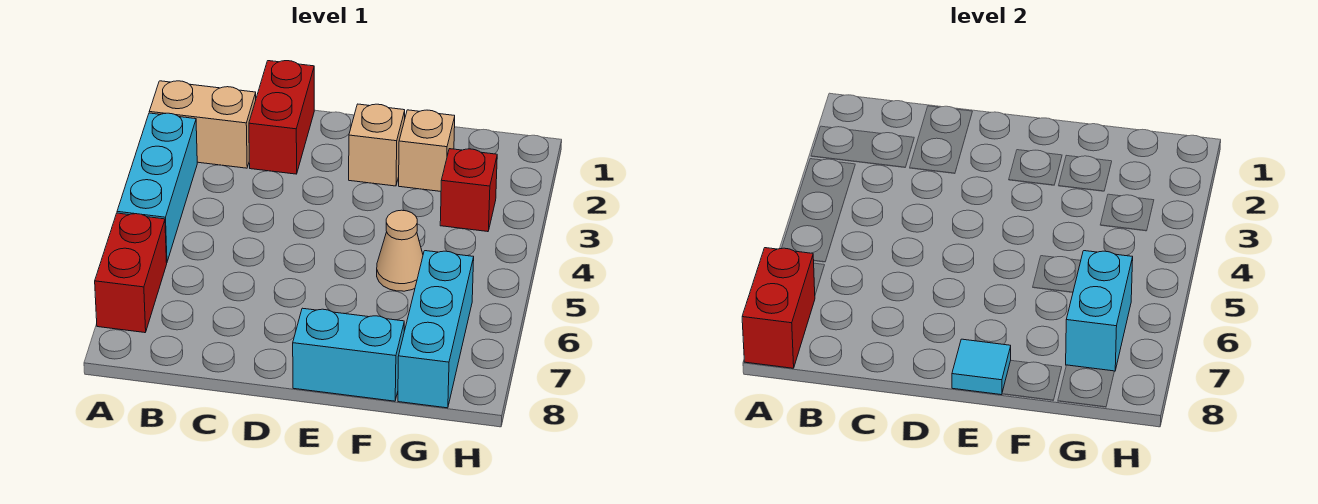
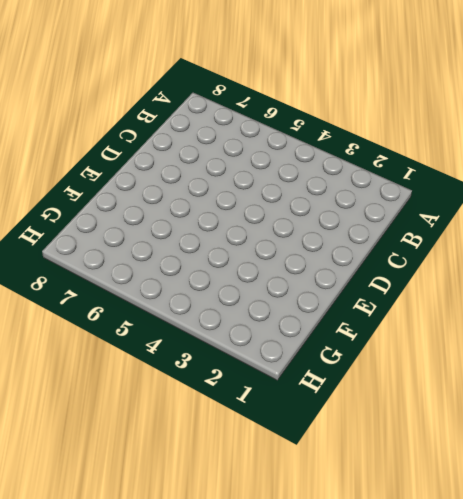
none -> tan 1x2 brick [149,81,256,168]
none -> cyan 1x3 brick [117,113,197,263]
none -> red 1x2 brick [95,213,167,333]

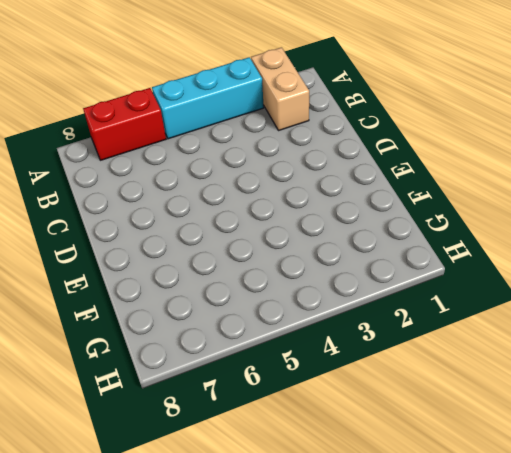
none -> red 1x2 brick [249,61,314,174]
none -> tan 1x1 brick [349,104,405,186]
none -> cyan 1x2 brick [293,308,404,401]

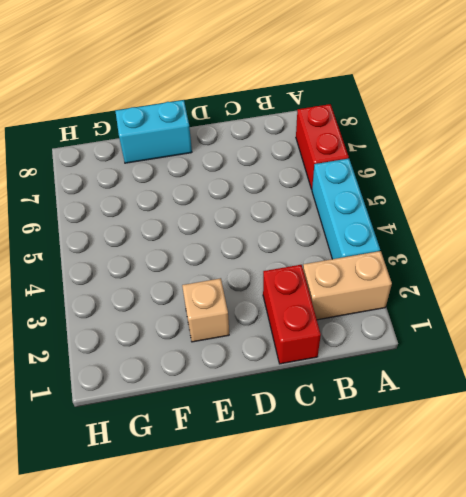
none -> tan 1x1 brick [399,110,455,191]
none -> tan 1x1 cone [377,210,423,291]
none -> red 1x1 brick [440,149,497,232]

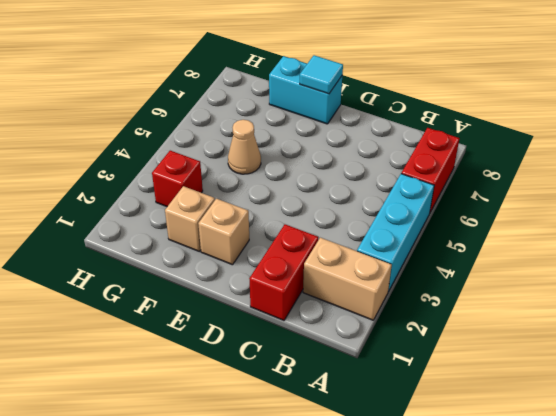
none -> cyan 1x3 brick [398,251,474,408]
none -> red 1x2 brick [742,248,815,368]
none -> cyan 1x2 brick [1066,251,1133,371]

